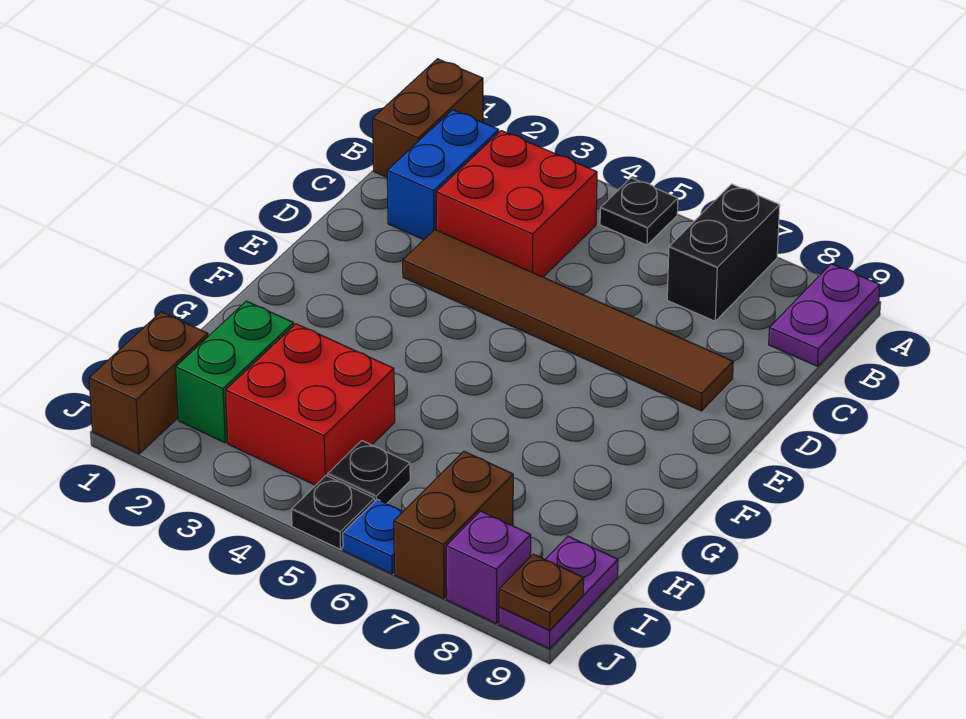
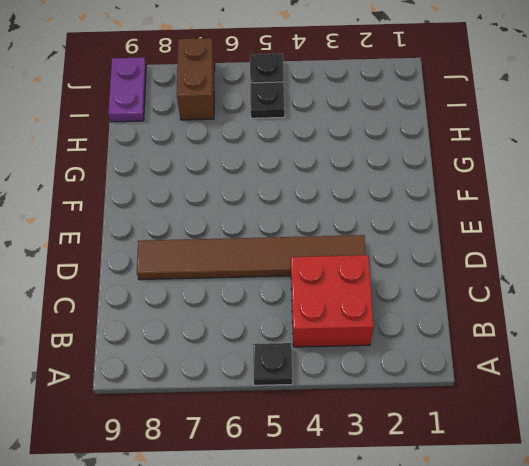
none -> brown 1x2 brick [373,59,483,177]
none -> black 1x2 brick [667,184,780,321]
none -> purple 1x2 plate [769,264,880,366]

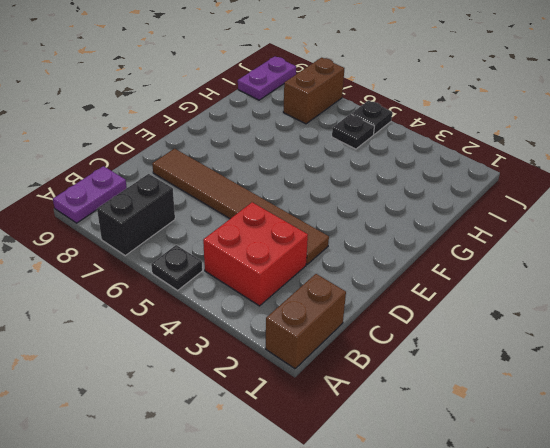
none -> blue 1x2 brick [387,110,499,240]
none -> green 1x2 brick [176,301,294,443]
none -> red 2x2 brick [226,324,395,485]

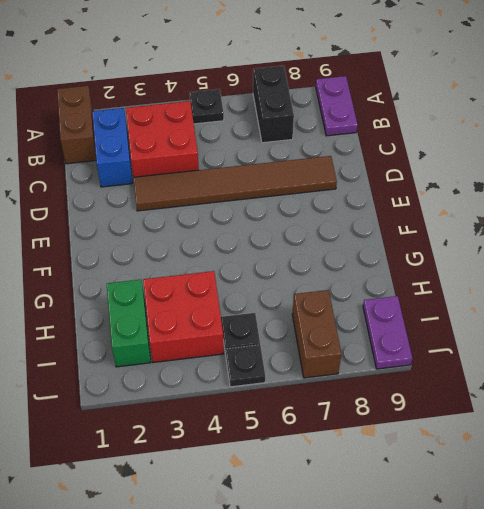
none -> brown 1x2 brick [89,312,208,454]
none -> blue 1x1 plate [343,499,403,574]
none -> purple 1x1 brick [446,511,531,624]

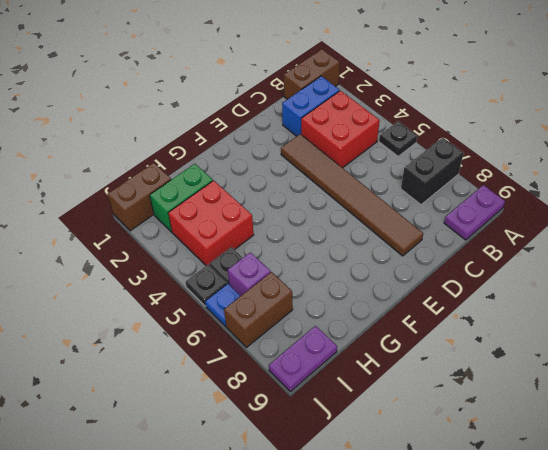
purple 1x1 brick [228,252,271,296] -> purple 1x1 brick moved to [446,511,531,624]
none -> brown 1x1 plate [499,554,584,630]

